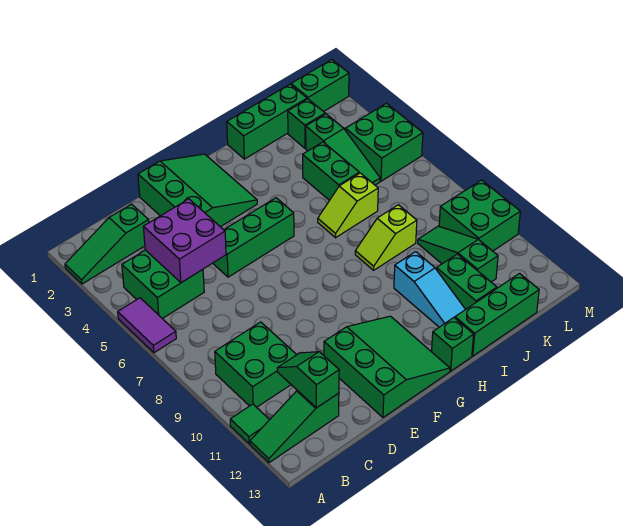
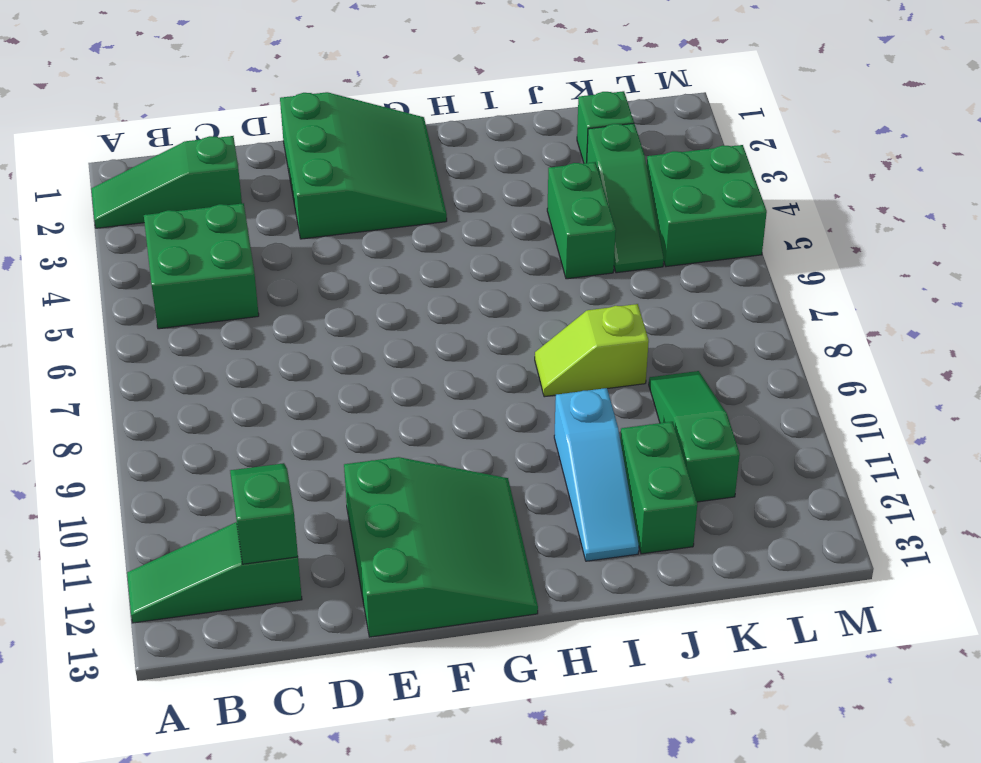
none -> purple 1x2 tile [118,298,176,353]
none -> green 1x1 tile [230,404,269,444]
none -> green 2x2 brick [215,322,297,407]

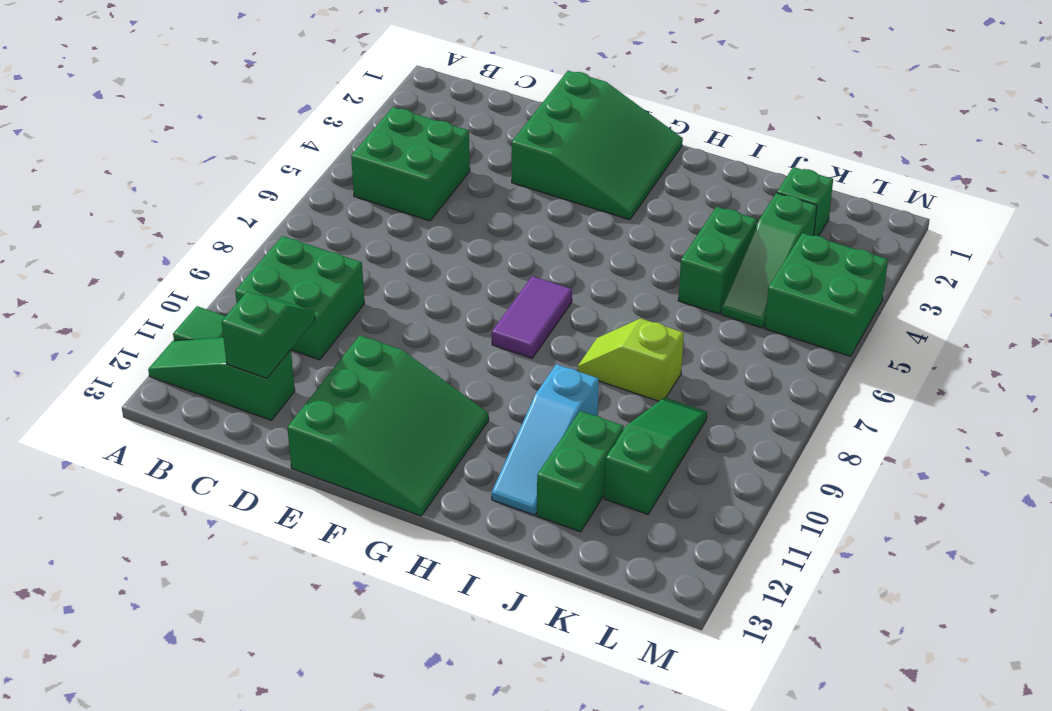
purple 1x2 tile [492,276,572,358] -> purple 1x2 tile moved to [118,298,176,353]
none -> green 1x3 slope [65,204,149,284]
none -> green 1x3 brick [213,198,294,277]
none -> green 1x1 brick [432,318,474,371]

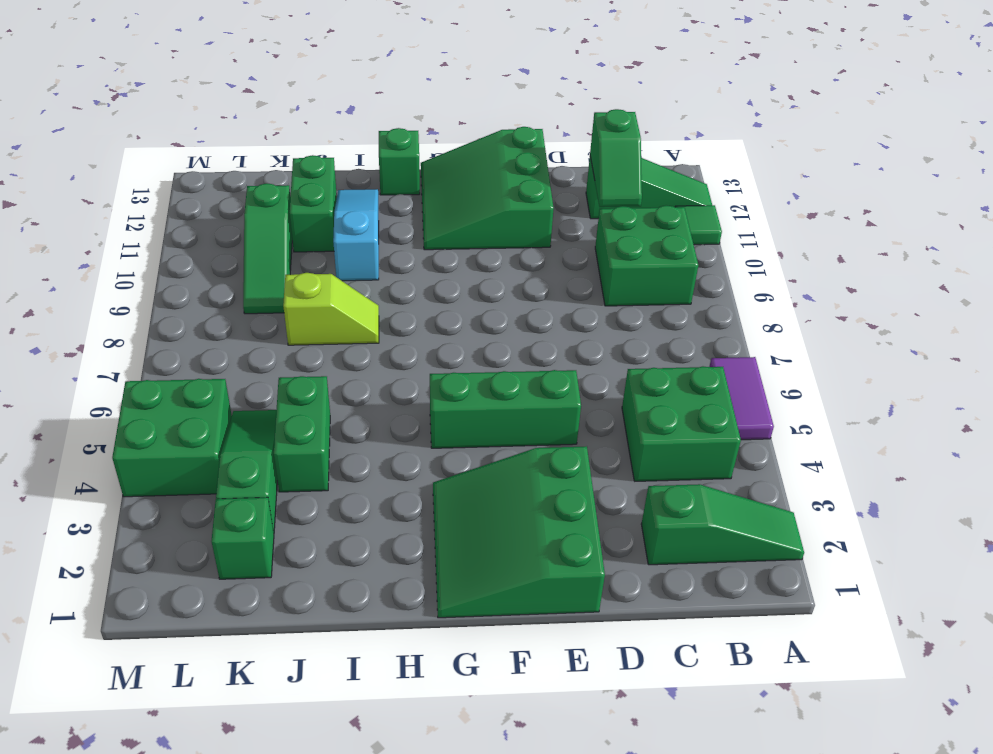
none -> green 1x3 brick [227,84,307,159]
none -> lime 1x2 slope [318,173,378,238]
none -> green 1x3 brick [455,274,539,356]

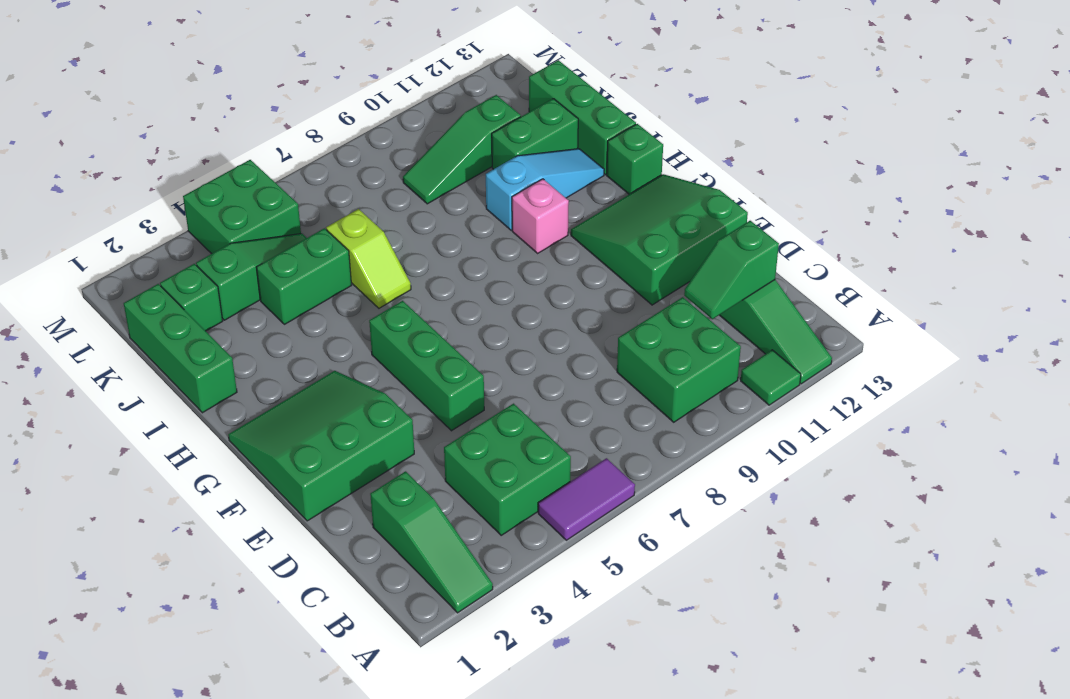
pink 1x1 brick [512,179,569,253] -> none
none -> lime 1x2 slope [355,205,417,270]
none -> green 1x2 brick [291,60,349,112]
none -> green 2x2 brick [439,180,520,251]

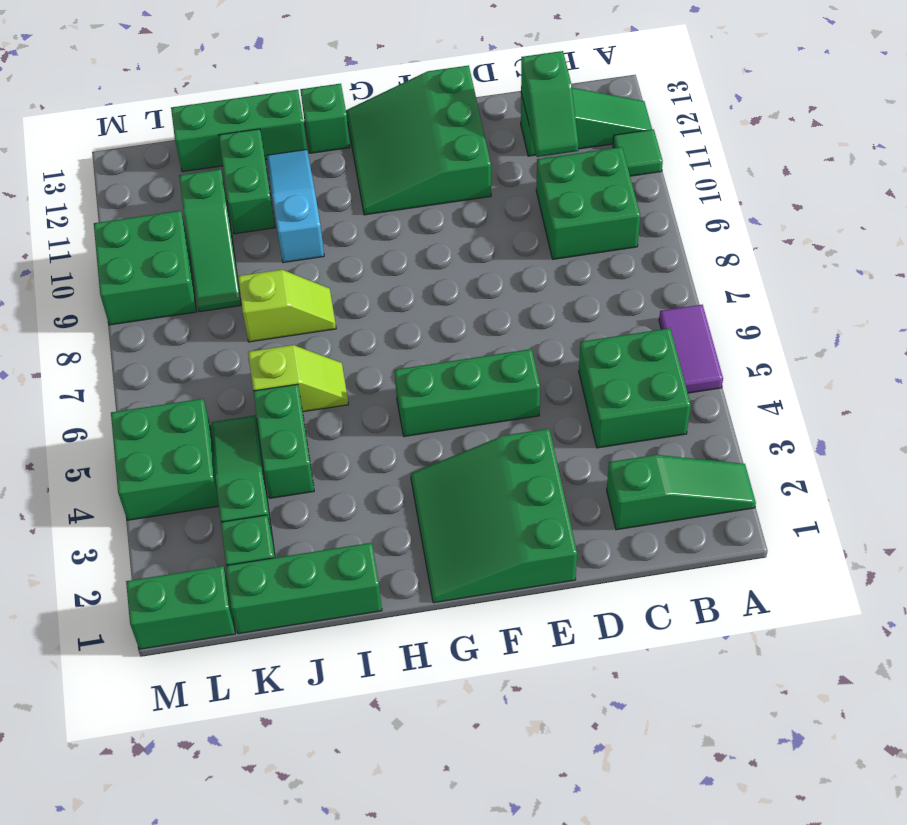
none -> purple 2x2 brick [143,199,226,283]

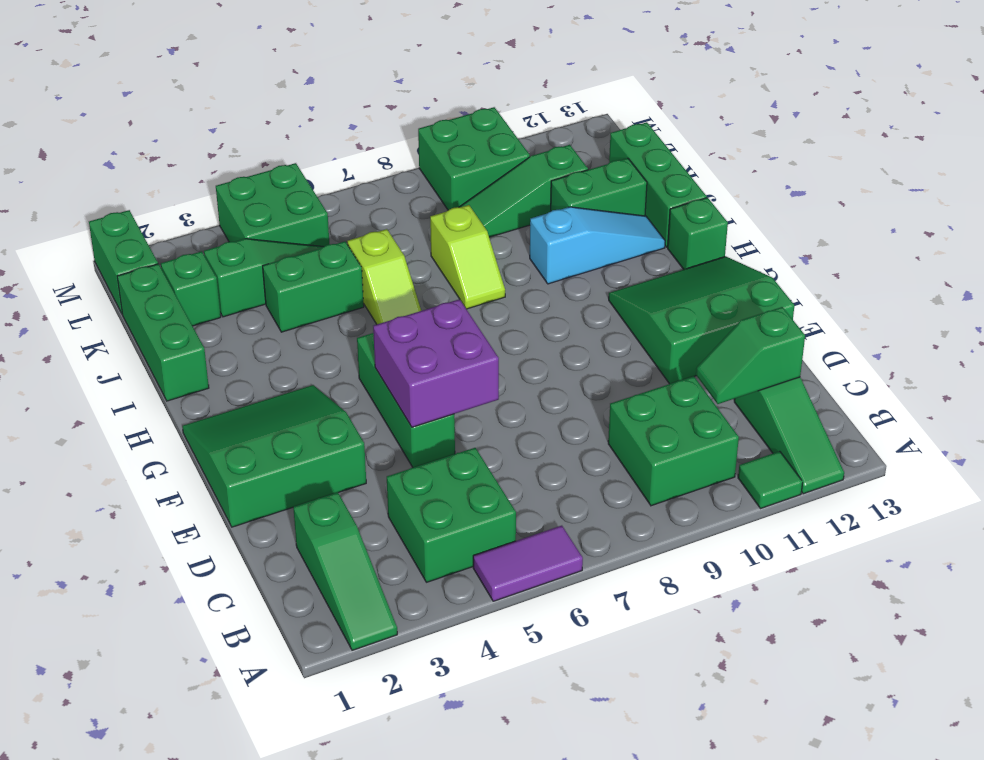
purple 2x2 brick [373,299,499,427] -> purple 2x2 brick moved to [143,199,226,283]

